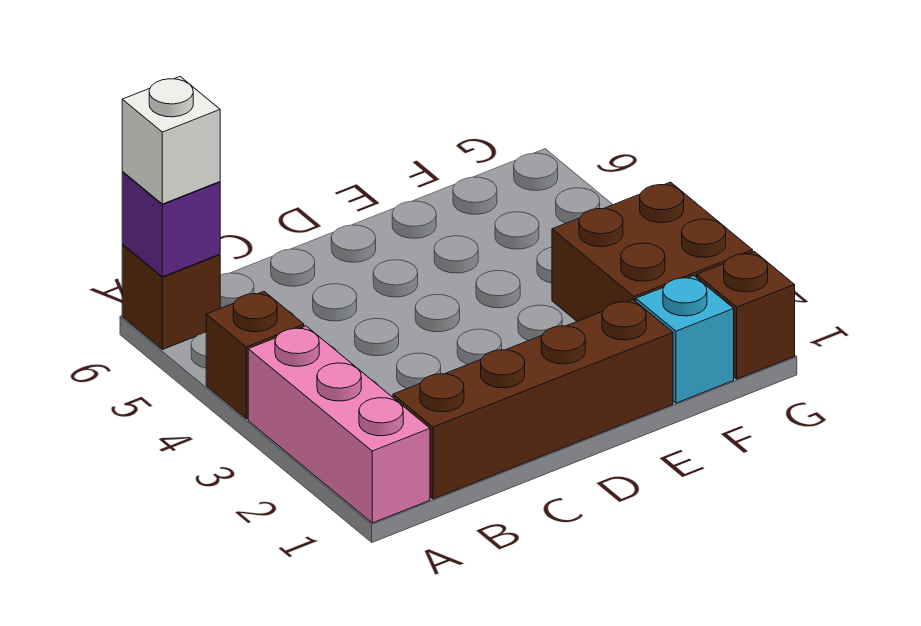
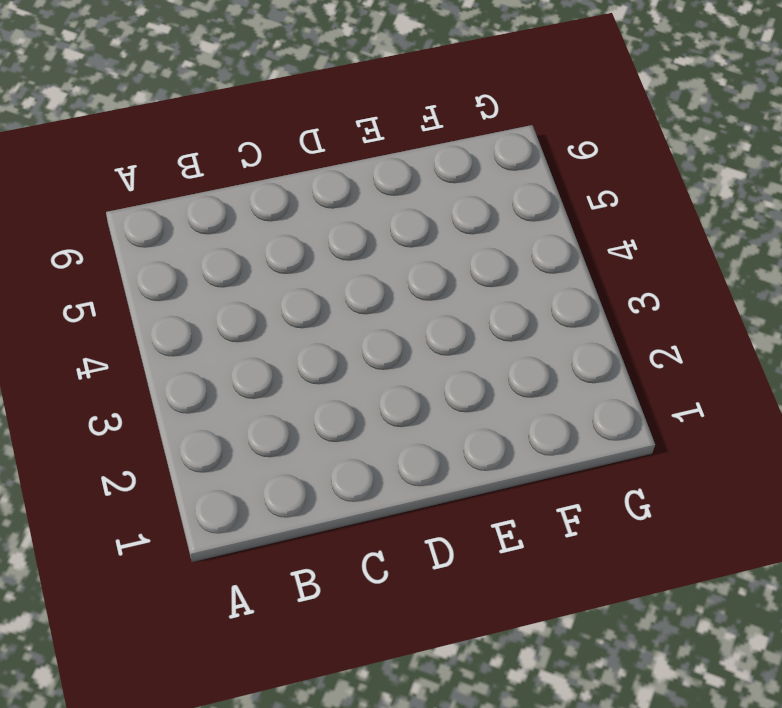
none -> pink 1x3 brick [248,326,430,523]
none -> brown 1x1 brick [206,291,304,419]

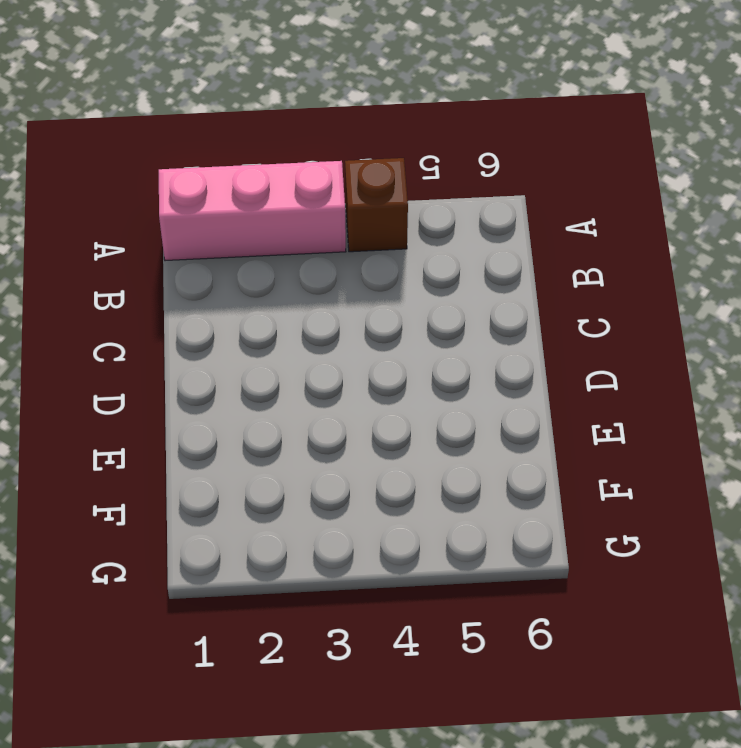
none -> brown 1x1 brick [122,245,220,350]
none -> brown 1x4 brick [393,300,673,499]

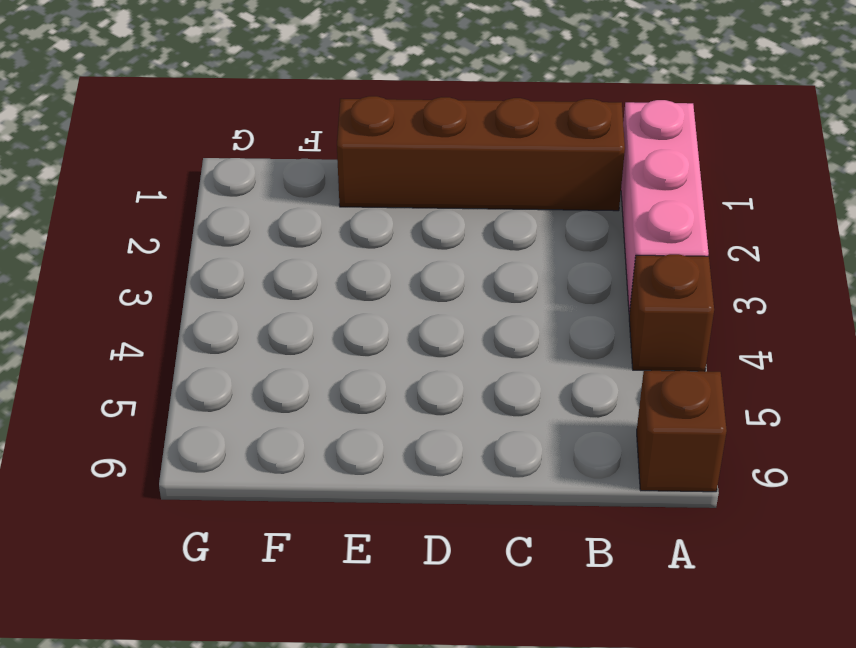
none -> cyan 1x1 brick [636,276,734,403]
none -> brown 2x2 brick [552,182,753,321]

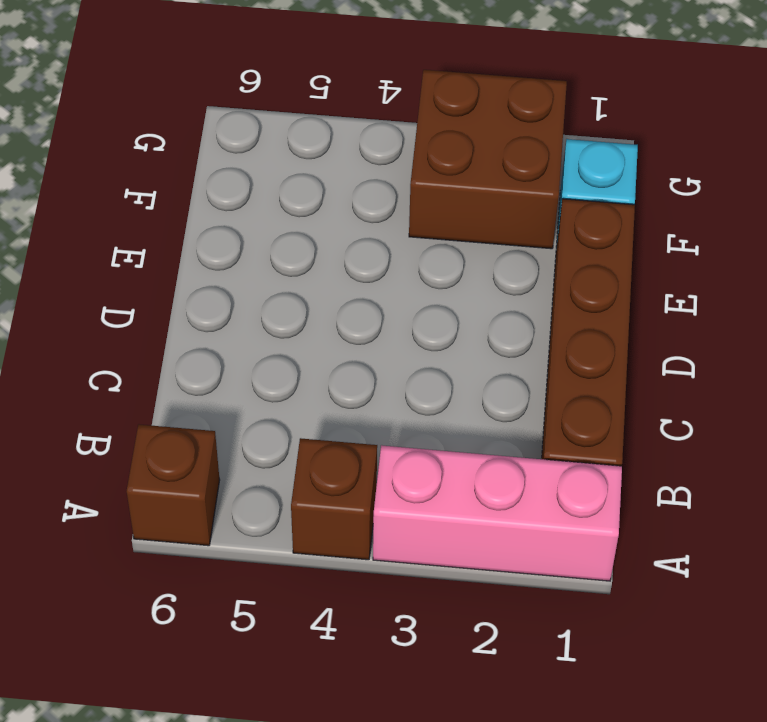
none -> brown 1x1 brick [697,252,795,379]
none -> purple 1x1 brick [122,172,220,277]

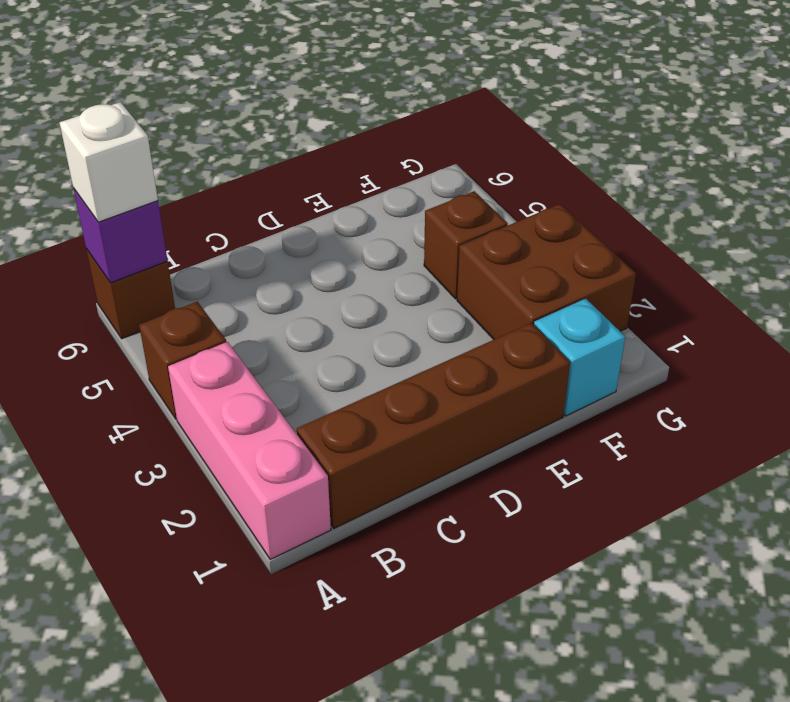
brown 1x1 brick [424,191,508,299] -> brown 1x1 brick moved to [697,252,795,379]

